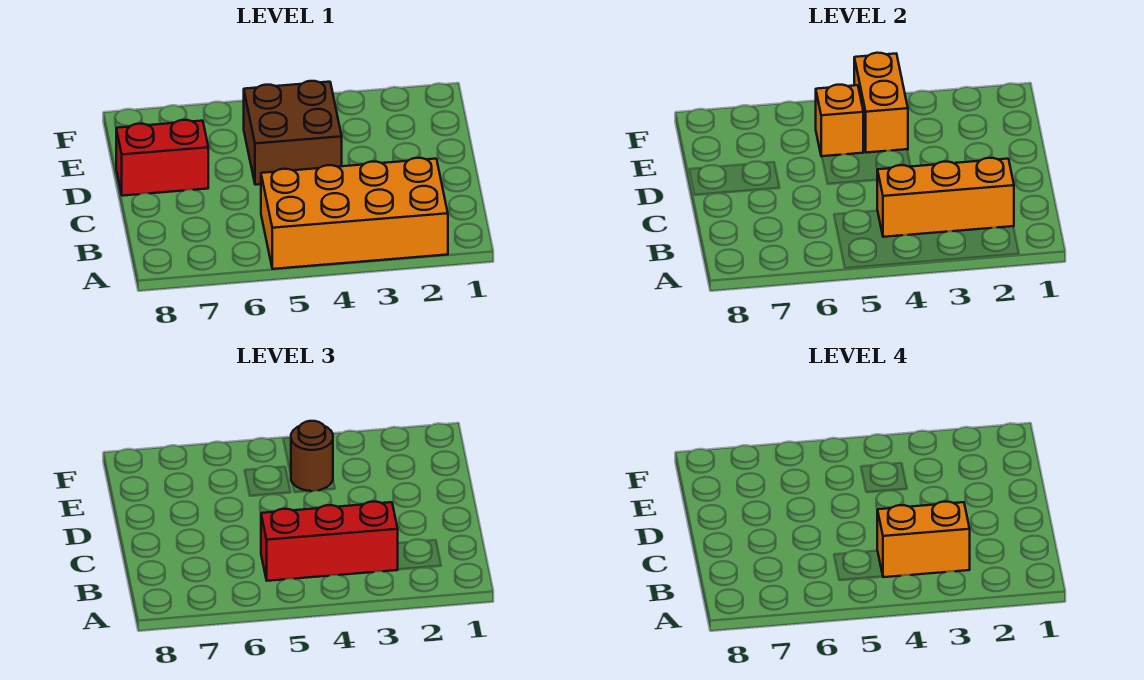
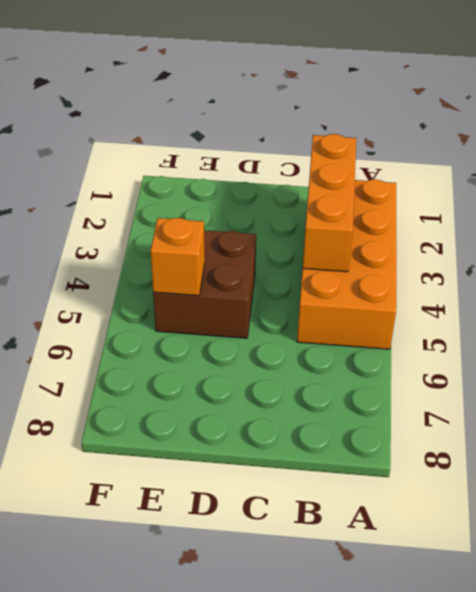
none -> red 1x2 brick [116,120,208,196]
none -> orange 1x2 brick [854,53,908,153]

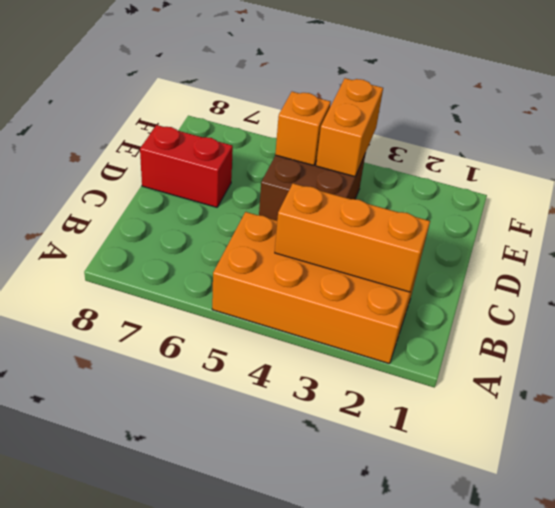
none -> red 1x3 brick [261,502,398,581]
none -> brown 1x1 round brick [291,421,333,491]

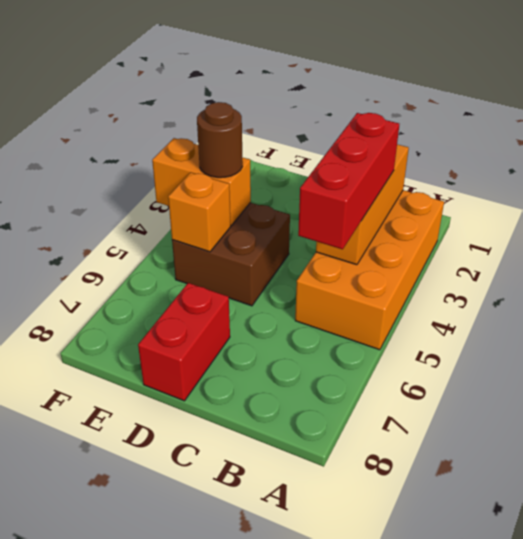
none -> orange 1x2 brick [877,502,970,577]

